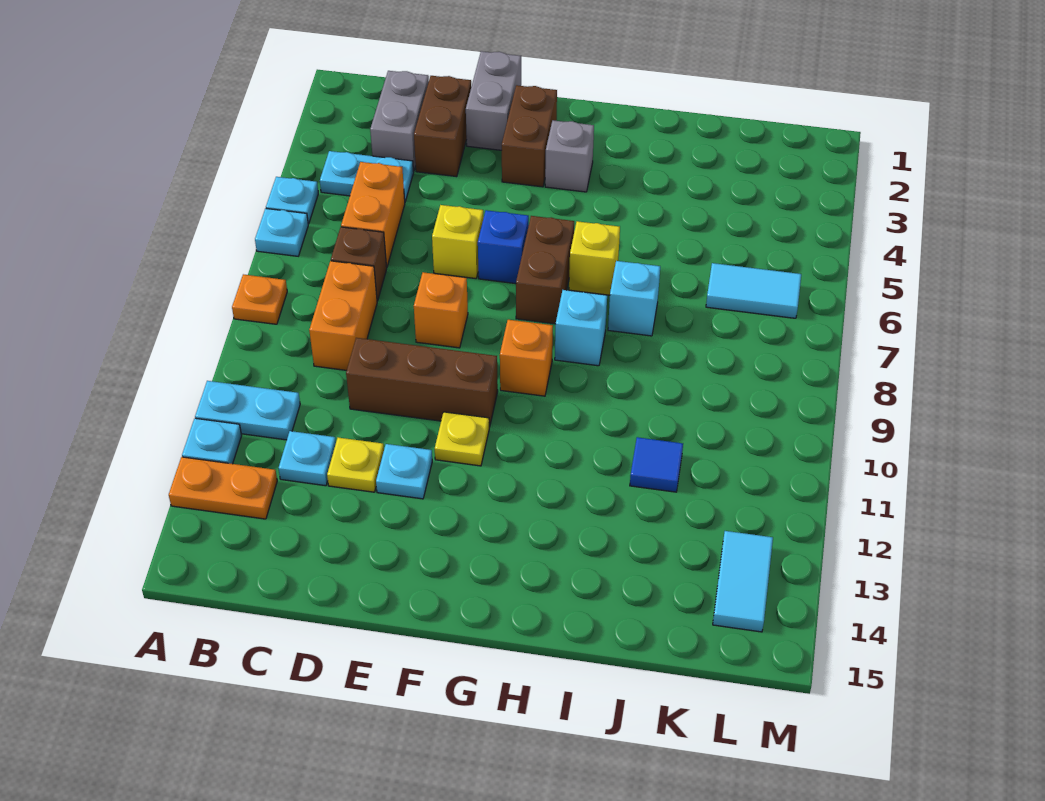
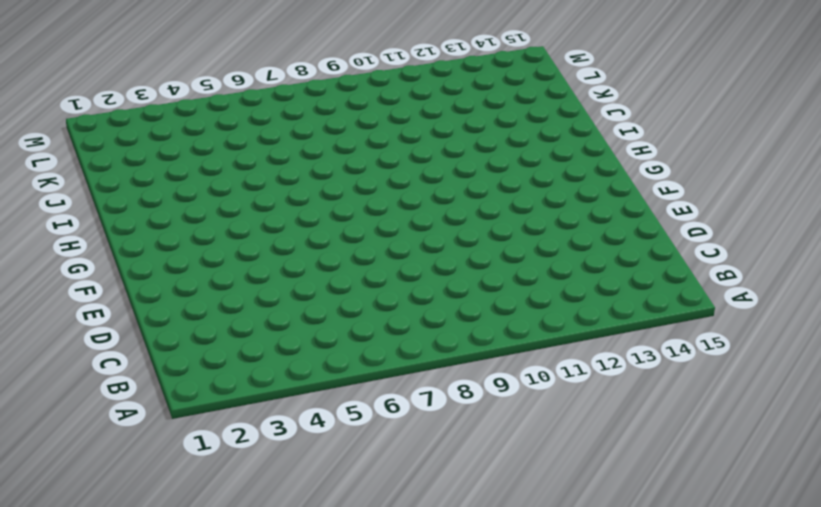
none -> cyan 1x1 plate [266,177,318,224]
none -> cyan 1x1 plate [255,208,308,256]
none -> orange 1x1 plate [232,274,287,324]
none -> cyan 1x2 plate [195,381,300,440]

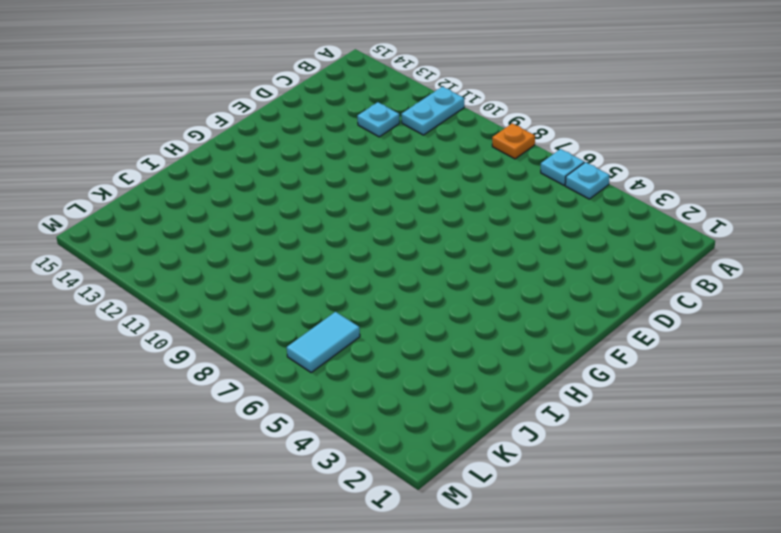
none -> cyan 1x1 plate [182,418,242,464]
none -> orange 1x2 plate [169,457,277,519]
none -> cyan 1x2 plate [320,151,414,201]
none -> grey 1x2 brick [370,71,429,171]

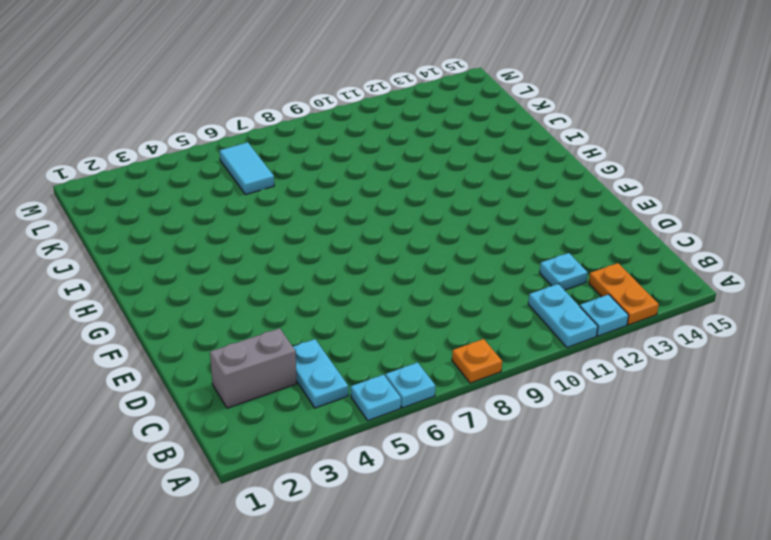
none -> orange 1x2 brick [341,162,405,267]
none -> brown 1x1 brick [331,227,387,301]
none -> orange 1x2 brick [309,261,377,370]
none -> brown 1x2 brick [414,76,471,177]

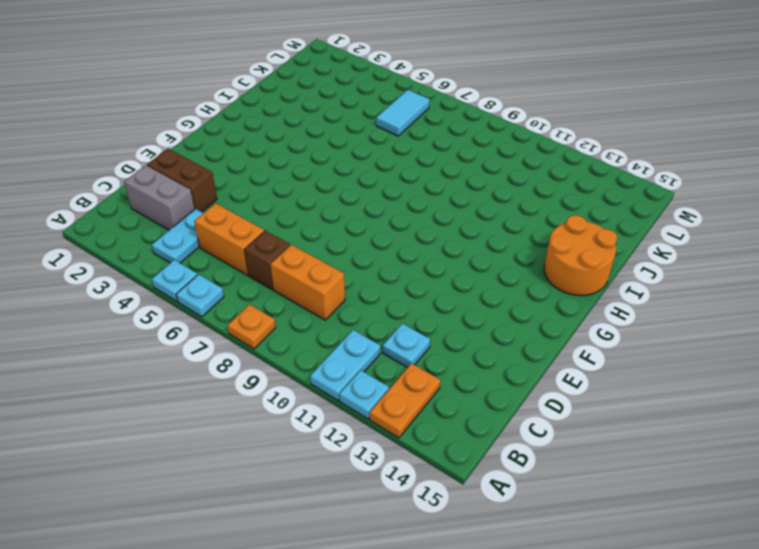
orange 2x2 round brick [544,215,617,296] -> none
none -> brown 1x3 brick [346,338,498,427]
none -> yellow 1x1 plate [327,437,384,492]
none -> grey 1x2 brick [466,51,521,150]
none -> yellow 1x1 brick [432,205,484,279]

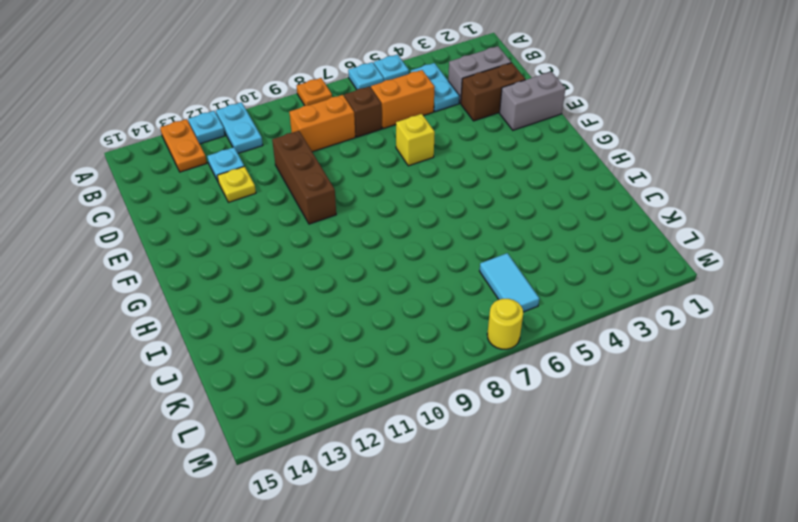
yellow 1x1 round brick [487,299,523,349] -> none
none -> orange 1x1 brick [414,272,468,348]
none -> cyan 1x1 plate [376,444,432,499]
none -> brown 1x2 brick [502,85,557,187]
none -> blue 1x1 brick [478,210,529,284]

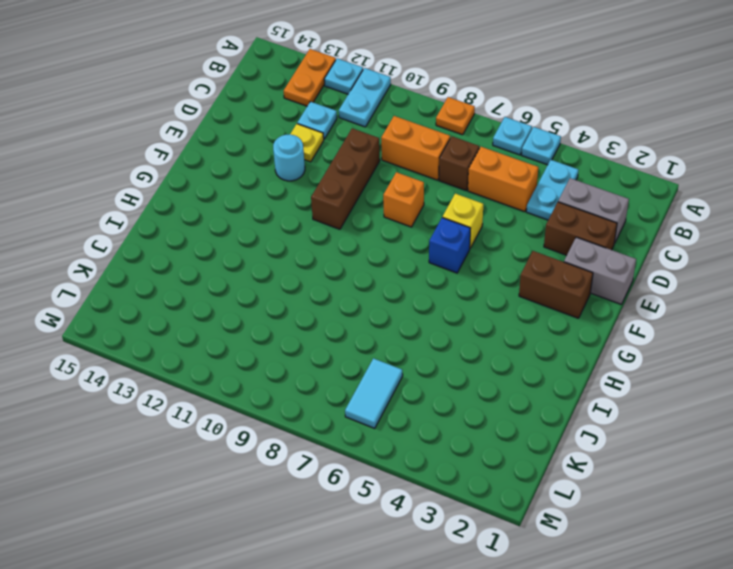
cyan 1x1 round brick [273,134,305,181] -> cyan 1x1 plate [376,444,432,499]
none -> yellow 1x1 plate [435,412,489,466]
none -> grey 1x1 brick [545,120,594,192]
none -> brown 1x2 brick [516,216,574,324]
none -> orange 1x1 brick [500,320,553,396]

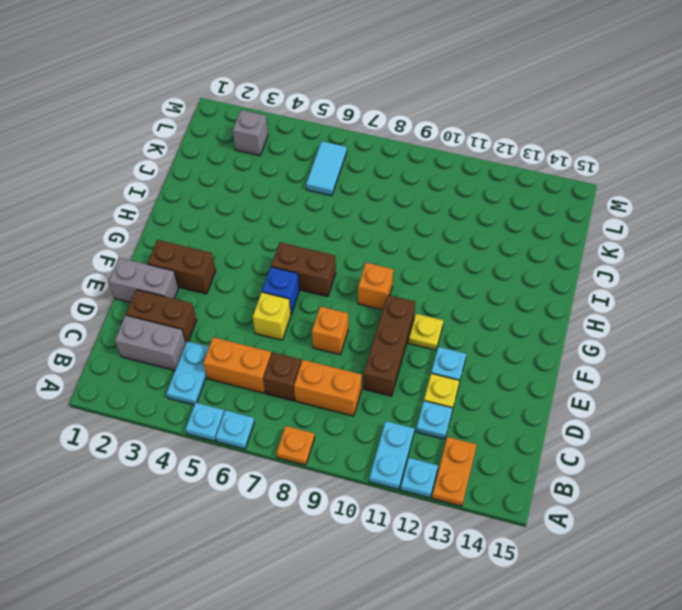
grey 1x1 brick [233,110,268,156] -> grey 1x1 brick moved to [545,120,594,192]
none -> yellow 1x1 brick [569,221,620,295]
none -> cyan 1x1 brick [555,290,607,366]
none -> cyan 1x1 brick [608,261,660,336]
none -> blue 1x1 tile [630,437,683,492]

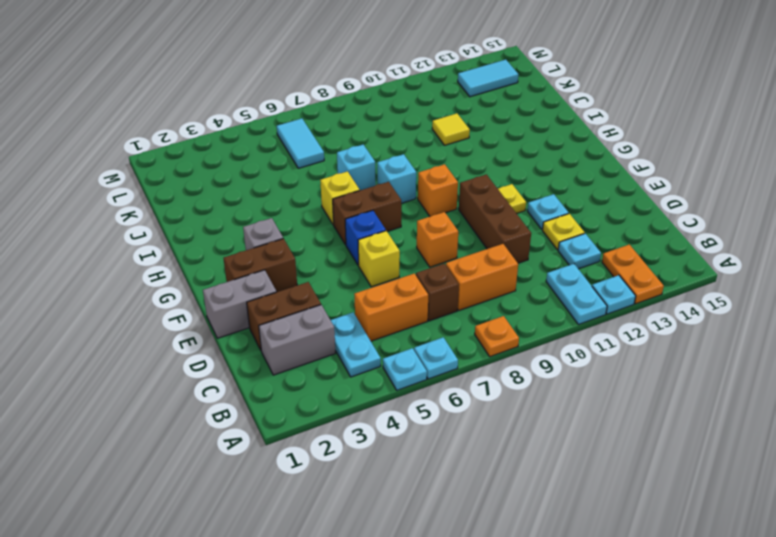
yellow 1x1 tile [432,113,470,145] -> blue 1x1 tile [630,437,683,492]

